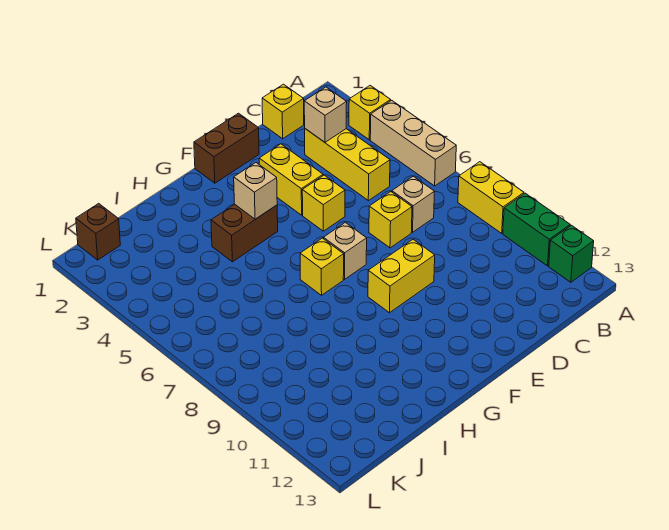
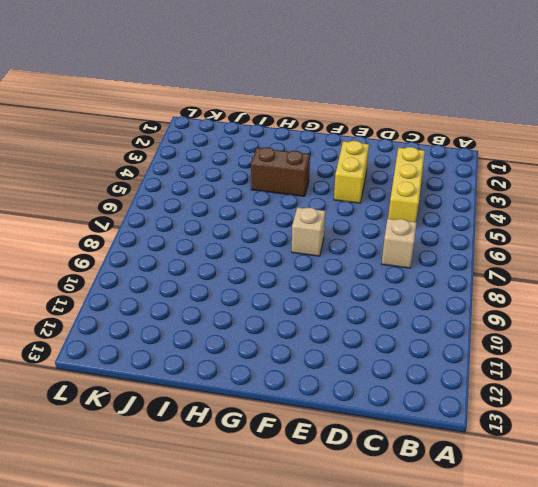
none -> yellow 1x1 brick [349,86,391,140]
none -> tan 1x3 brick [370,100,456,186]
none -> yellow 1x2 brick [458,162,524,233]

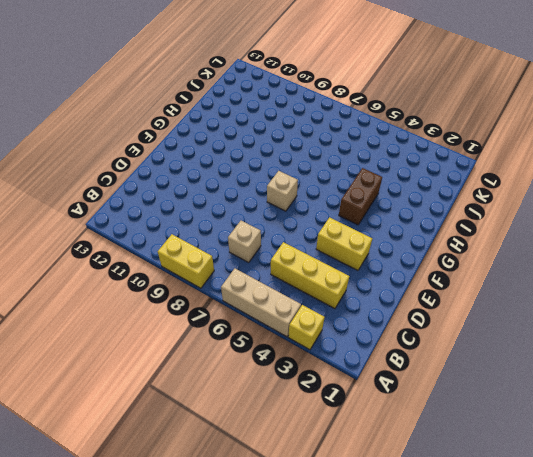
none -> green 1x2 brick [503,193,570,266]
none -> green 1x1 brick [549,225,594,282]
none -> yellow 1x1 brick [262,84,304,139]

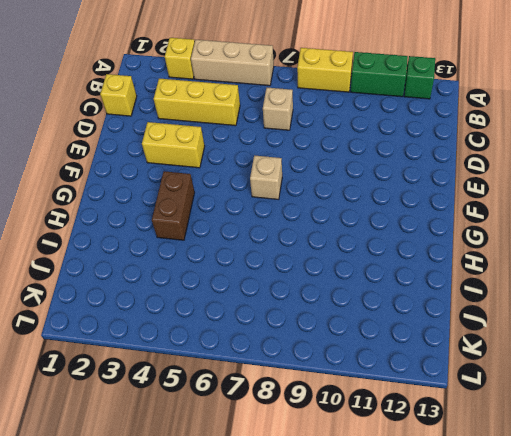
none -> yellow 1x1 brick [369,192,412,248]
none -> brown 1x2 brick [194,113,259,183]
none -> yellow 1x1 brick [302,175,345,231]

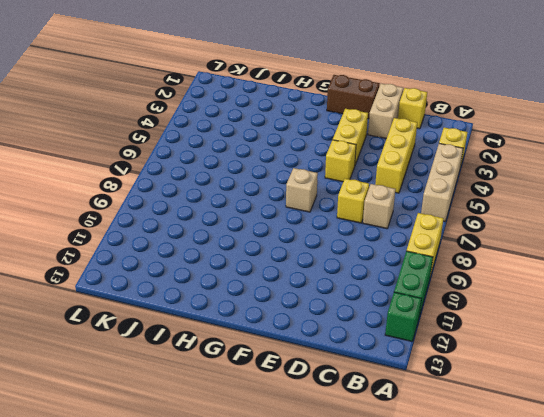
tan 1x2 brick [368,84,403,139] -> none
none -> yellow 1x2 brick [368,240,435,313]
none -> brown 1x2 brick [211,204,278,262]
none -> yellow 1x1 brick [300,238,344,295]

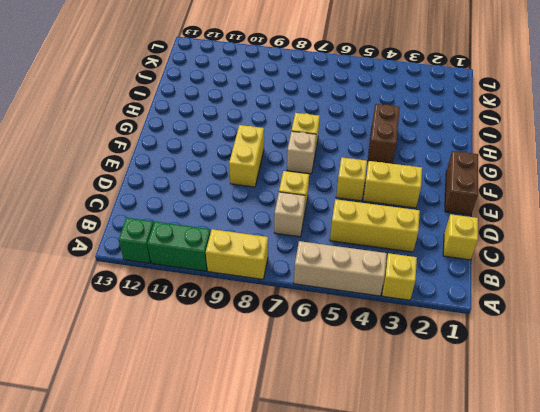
none -> brown 1x1 brick [76,203,120,260]
none -> tan 1x1 brick [304,87,347,142]
none -> tan 1x1 brick [234,163,277,219]

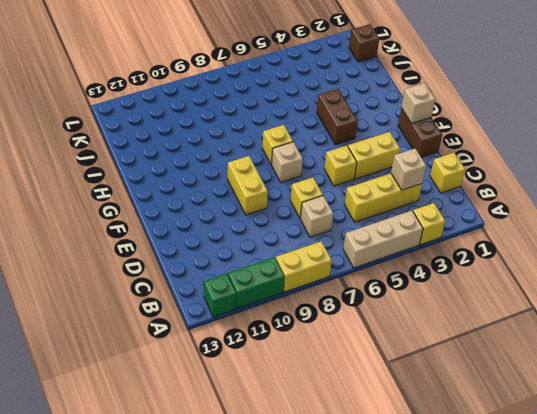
tan 1x1 brick [401,83,435,123] -> tan 1x1 brick moved to [234,163,277,219]

